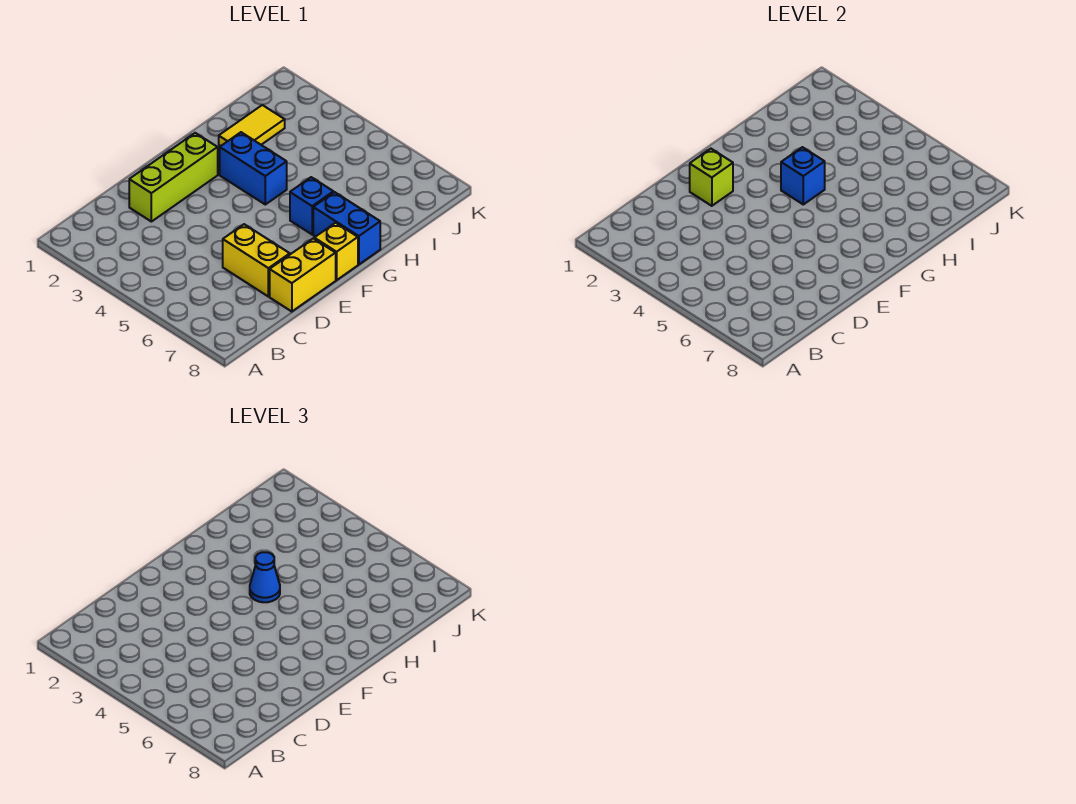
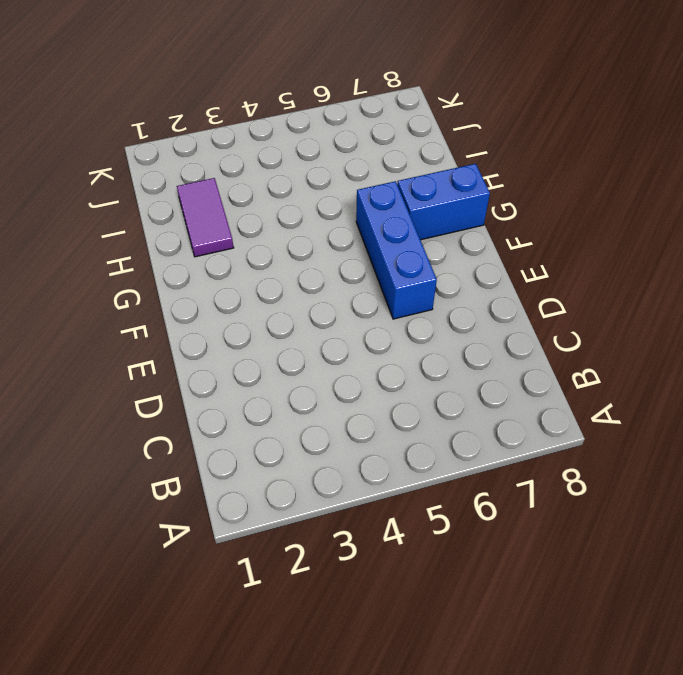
blue 1x3 brick [356,181,437,319] -> blue 1x1 brick [290,177,333,234]
purple 1x2 tile [177,178,234,257] -> yellow 1x2 tile [219,105,285,146]
none -> lime 1x3 brick [129,133,218,222]
none -> yellow 1x2 brick [223,224,290,297]

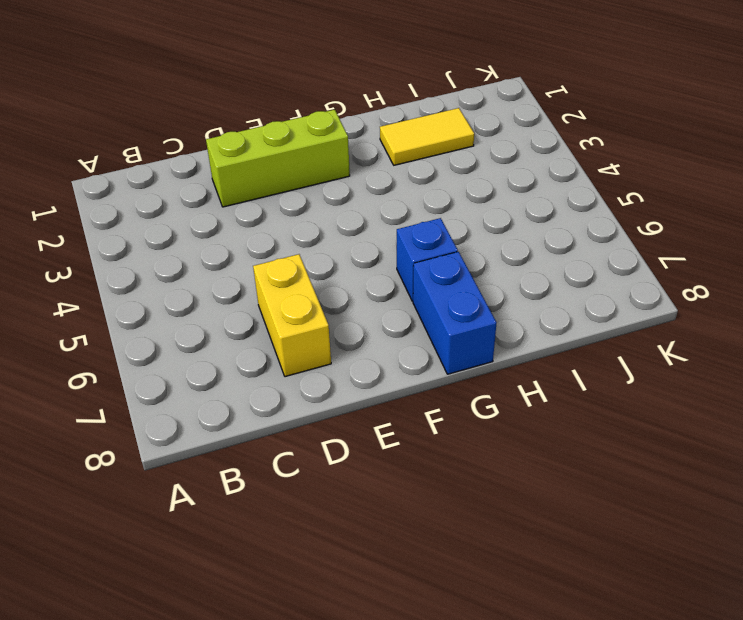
none -> yellow 1x2 brick [270,239,336,312]
none -> yellow 1x1 brick [314,223,358,280]

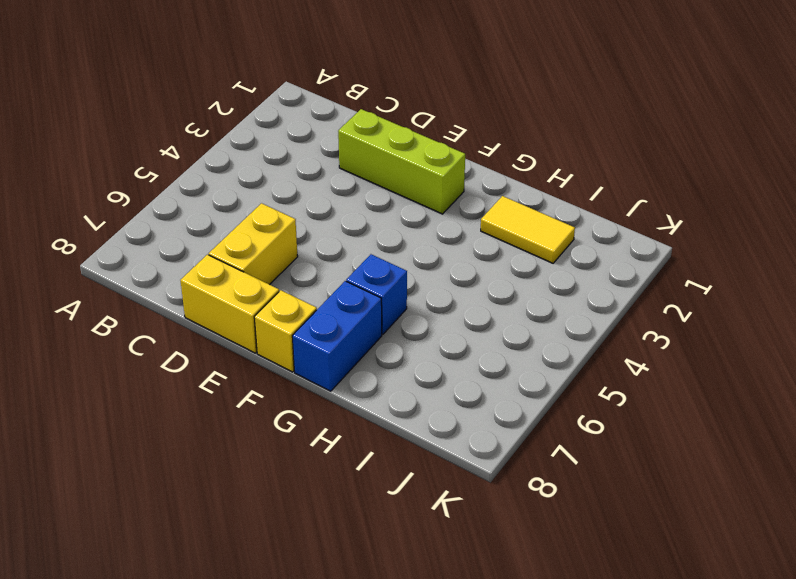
none -> blue 1x2 brick [220,132,287,204]
none -> lime 1x1 brick [690,149,733,206]

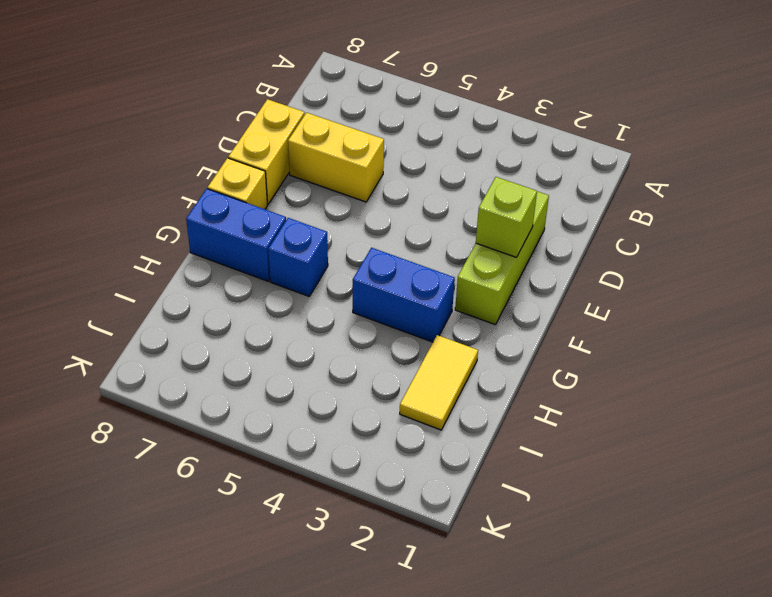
none -> blue 1x1 brick [781,147,825,204]
none -> blue 1x1 cone [250,552,280,602]

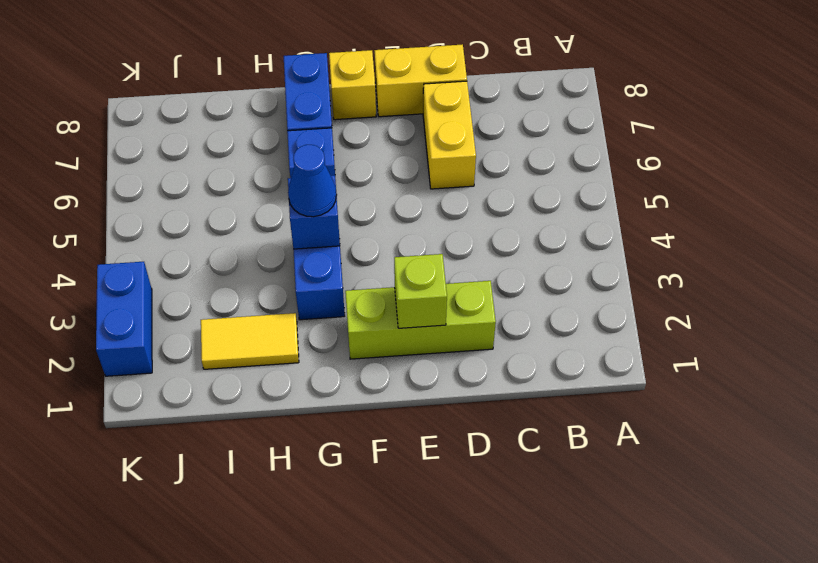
blue 1x2 brick [96,262,152,376] -> none

